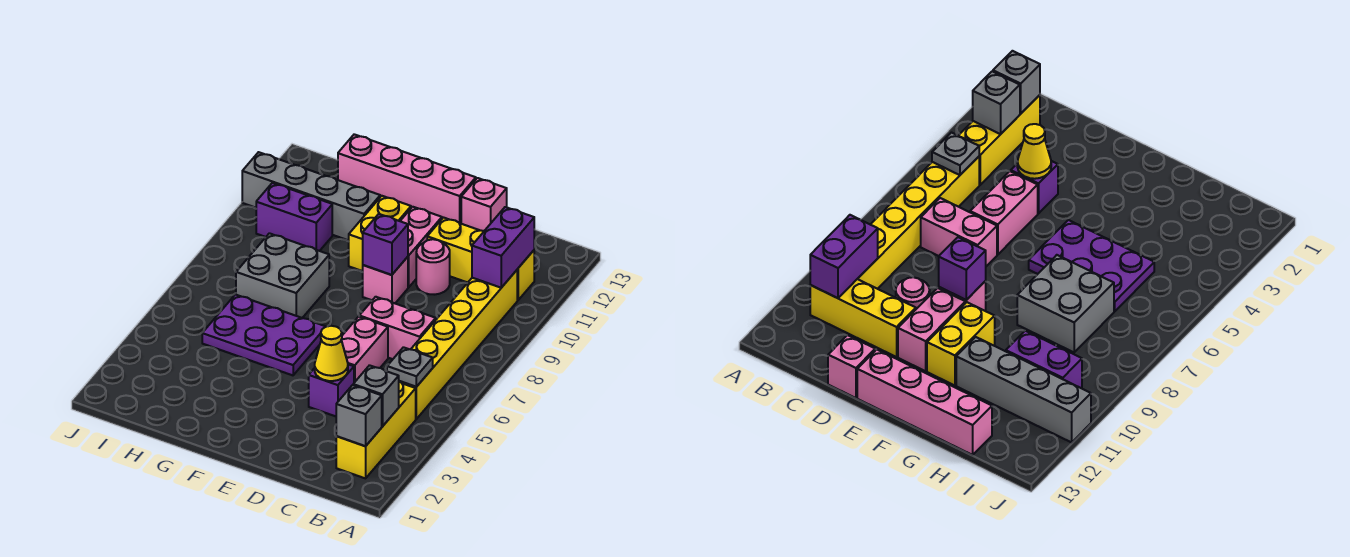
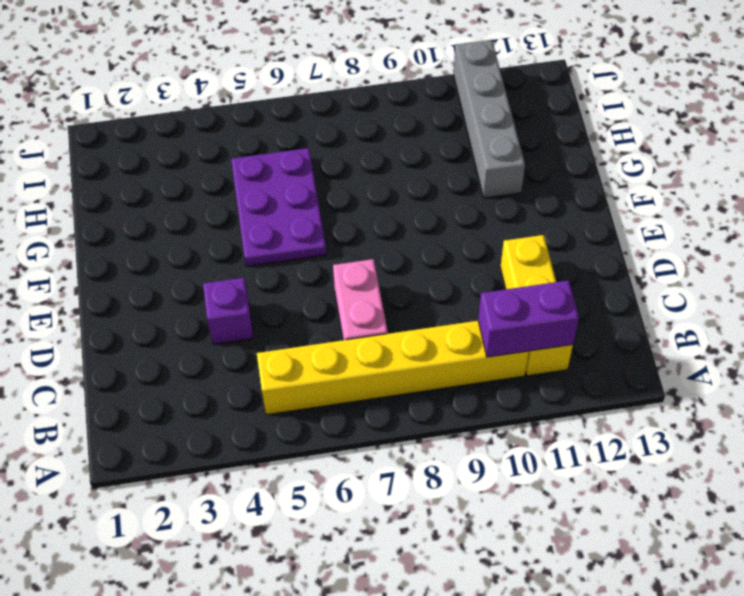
none -> yellow 1x3 brick [336,382,416,478]
none -> pink 1x2 brick [341,317,388,383]
none -> pink 1x1 round brick [416,239,450,295]

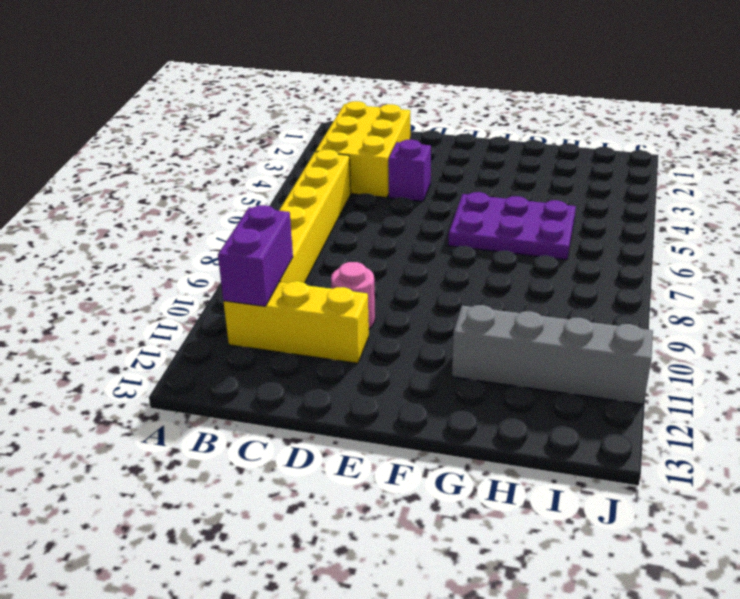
yellow 2x3 brick [315,101,410,197] -> yellow 1x3 brick [336,382,416,478]
none -> pink 1x2 brick [359,297,436,359]
none -> pink 1x2 brick [341,317,388,383]
none -> pink 1x1 brick [461,178,507,231]

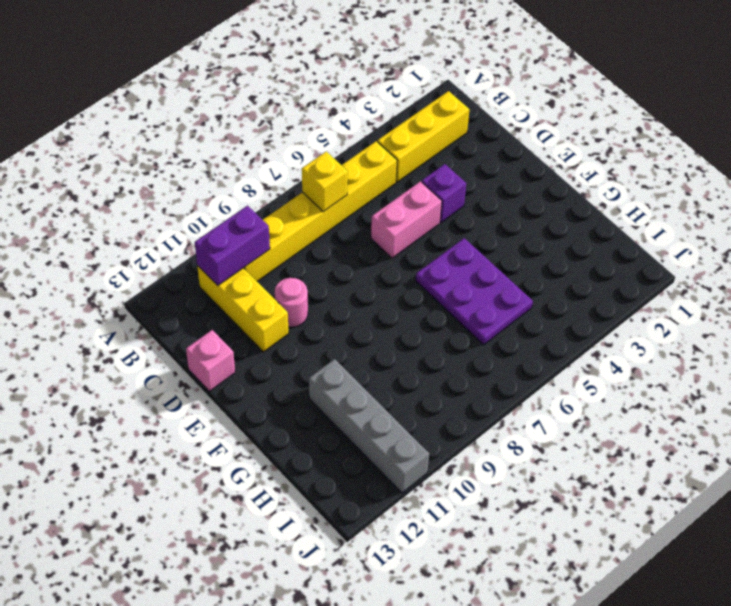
yellow 1x1 brick [302,151,348,212] -> none
none -> pink 1x2 brick [359,297,436,359]
none -> pink 1x1 brick [363,257,408,303]
none -> pink 1x2 brick [401,207,442,287]

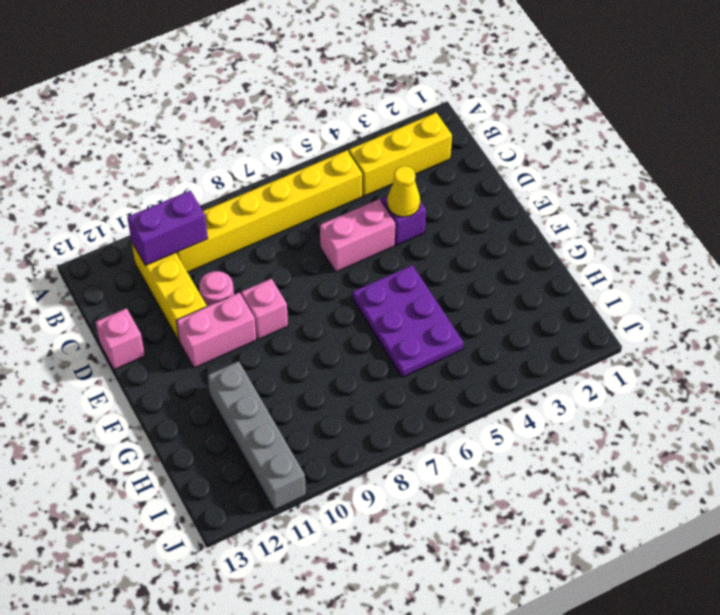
none -> pink 1x2 brick [359,297,436,359]
none -> pink 1x4 brick [338,134,476,223]
none -> yellow 1x2 brick [349,196,411,271]

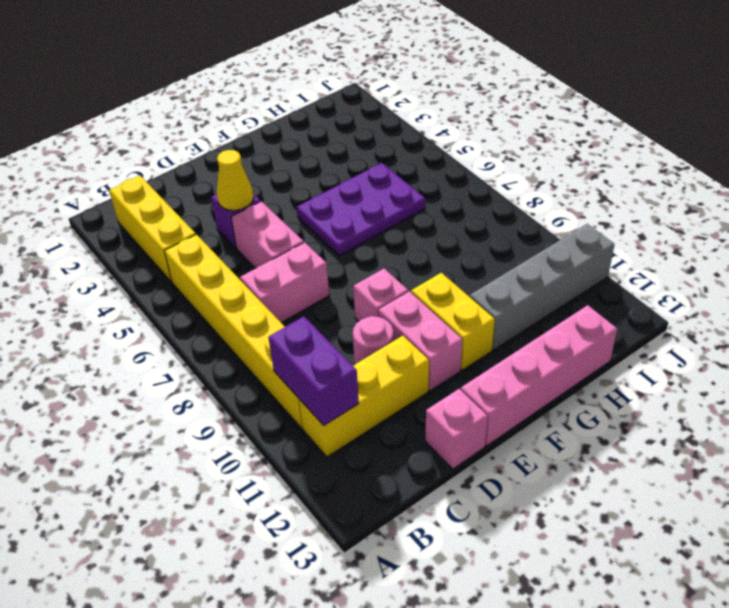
none -> grey 2x2 brick [236,233,329,318]
none -> purple 1x2 brick [256,183,332,251]
none -> grey 1x1 brick [336,385,382,446]

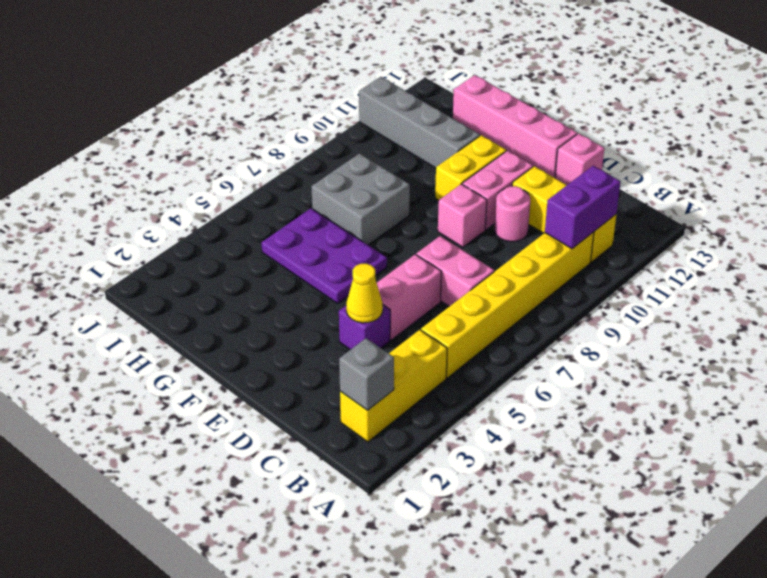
none -> purple 1x2 brick [256,183,332,251]
none -> grey 1x1 brick [353,365,399,426]
none -> grey 1x1 plate [387,347,433,387]

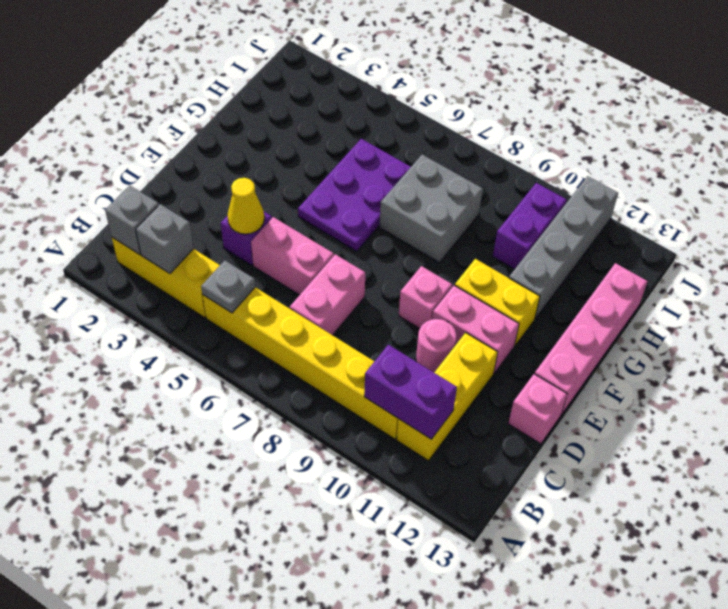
none -> purple 1x1 brick [363,214,408,275]

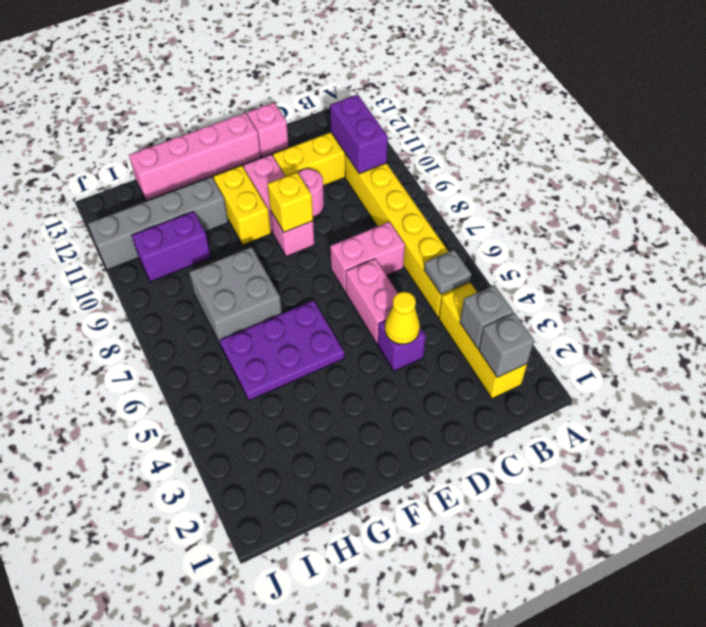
yellow 1x1 brick [268,172,313,232] -> purple 1x1 brick [363,214,408,275]

